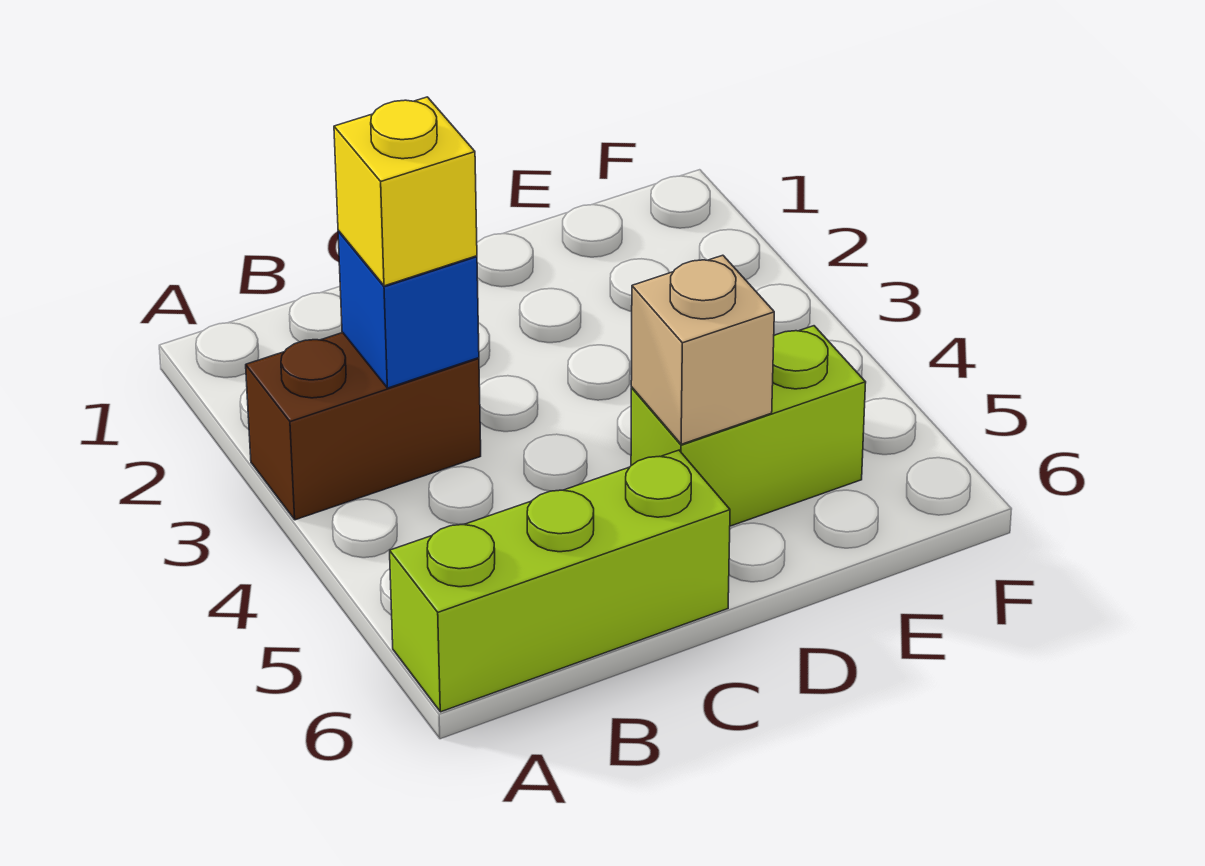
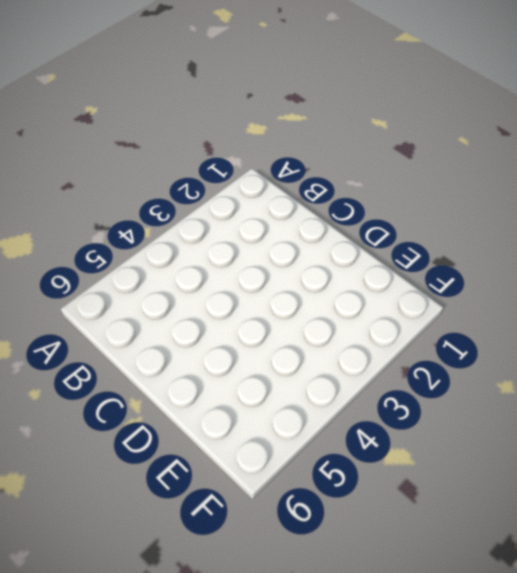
none -> brown 1x2 brick [246,333,481,520]
none -> lime 1x3 brick [390,450,730,712]

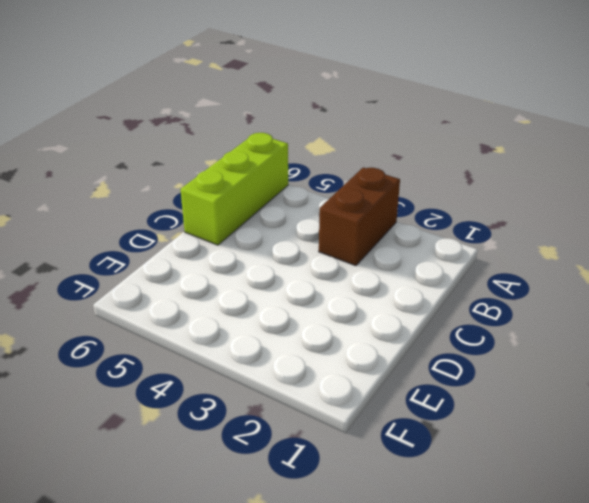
none -> lime 1x2 brick [631,326,866,526]
none -> blue 1x1 brick [338,231,479,388]

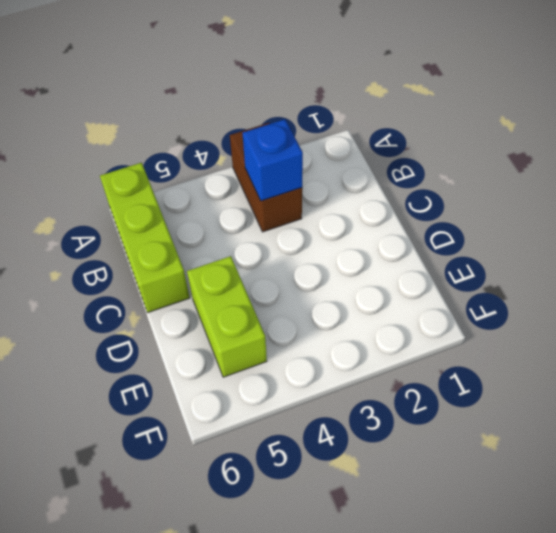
none -> tan 1x1 brick [631,255,774,444]
none -> yellow 1x1 brick [334,97,477,286]

